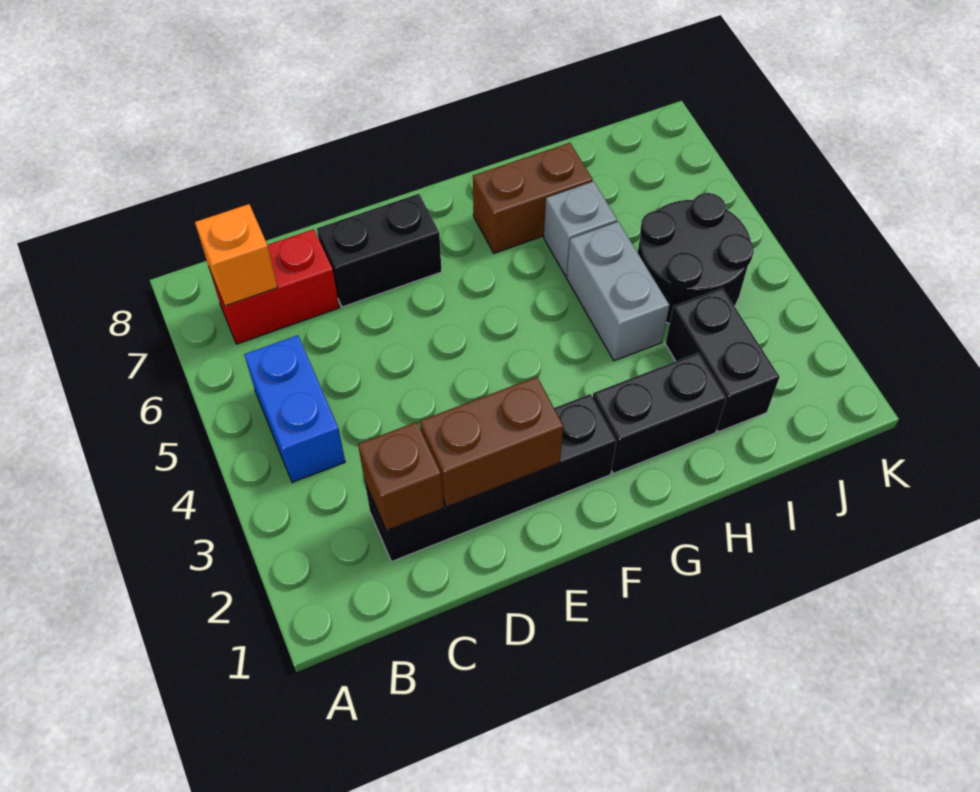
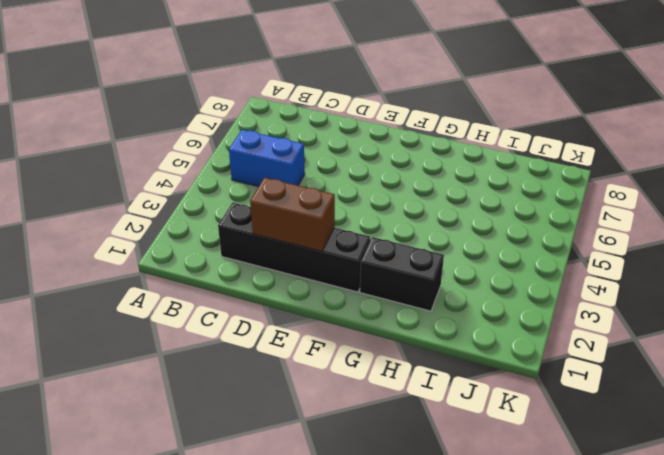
blue 1x2 brick [229,130,305,186] -> blue 1x2 brick turned to [244,335,345,482]
none -> red 1x2 brick [209,229,339,344]
none -> black 1x2 brick [317,194,442,307]
none -> brown 1x2 brick [473,143,593,253]

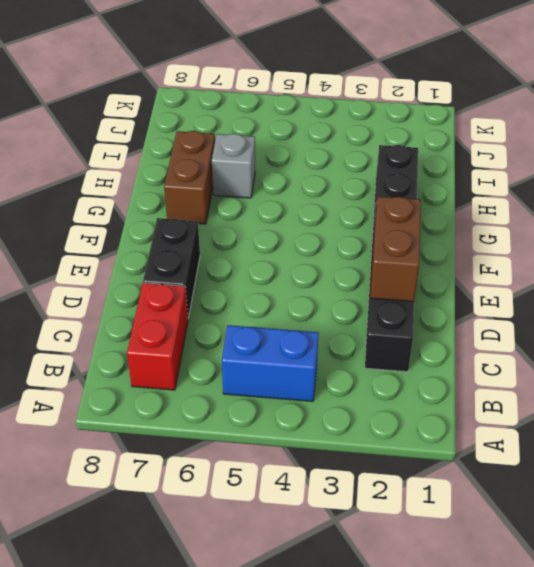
none -> grey 1x2 brick [567,222,669,361]
none -> black 1x2 brick [666,288,780,432]
none -> black 2x2 round brick [638,193,754,324]

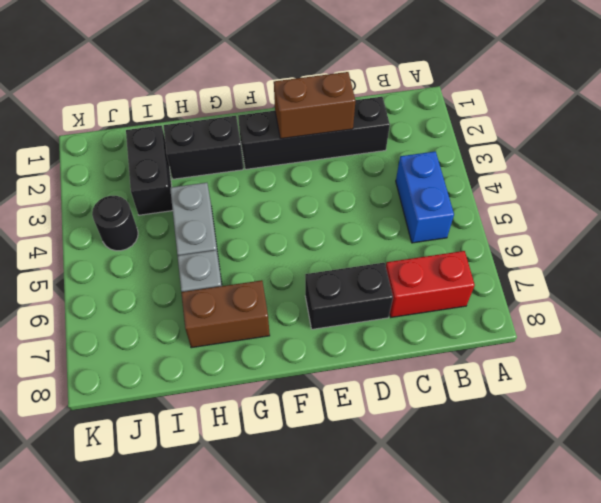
black 1x1 round brick [92,196,138,251] -> black 2x2 round brick [638,193,754,324]
none -> orange 1x1 brick [195,204,278,306]
none -> brown 1x1 brick [358,422,443,531]

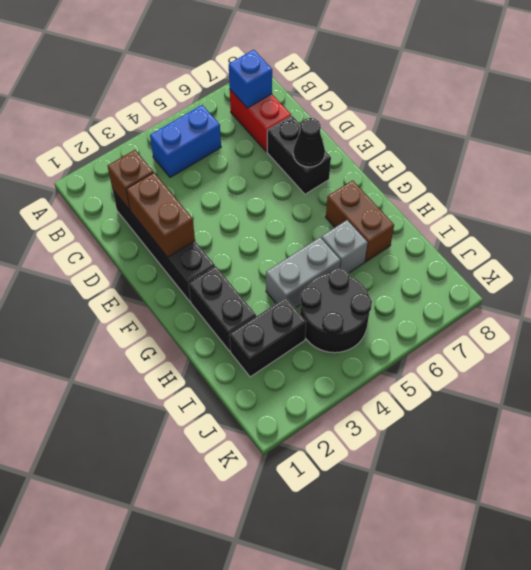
blue 1x1 brick [229,50,272,108] -> orange 1x1 brick [195,204,278,306]
black 1x1 cone [293,118,325,167] -> none

